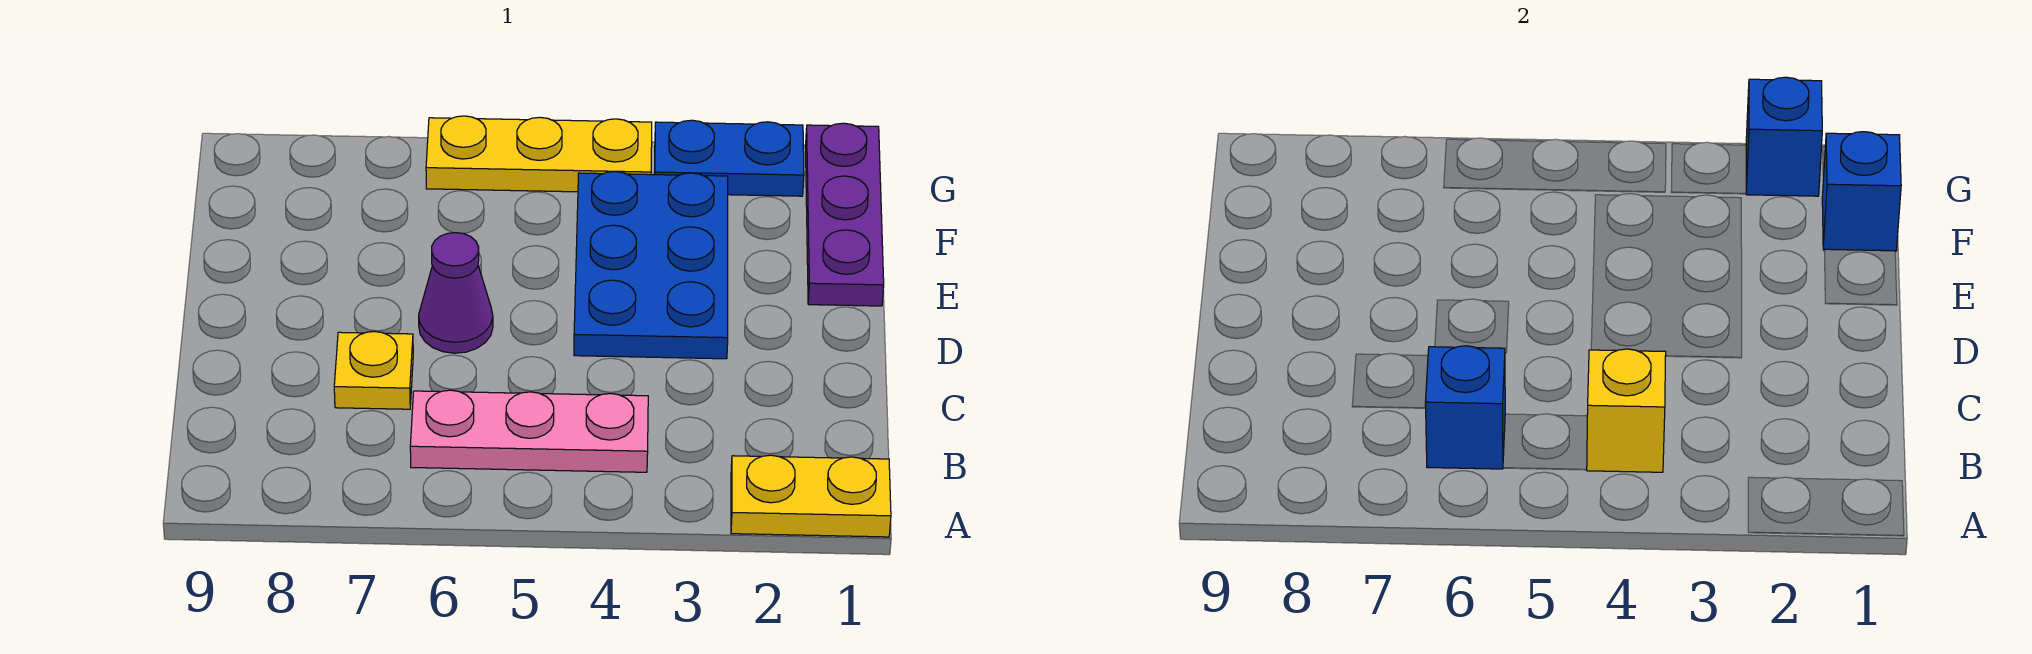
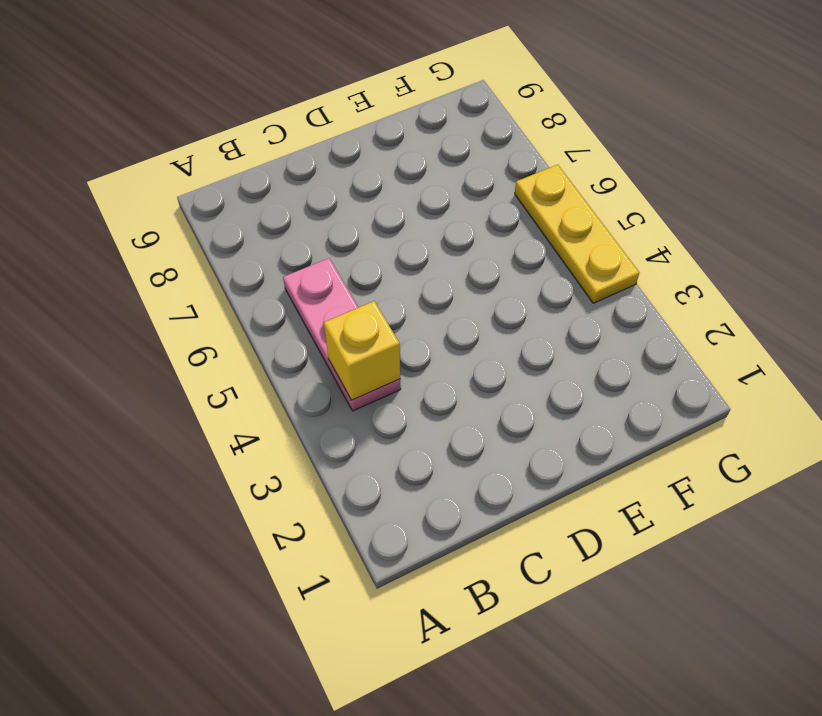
none -> yellow 1x2 plate [731,455,891,537]
none -> yellow 1x1 plate [334,331,413,409]
none -> blue 2x3 plate [574,172,728,359]

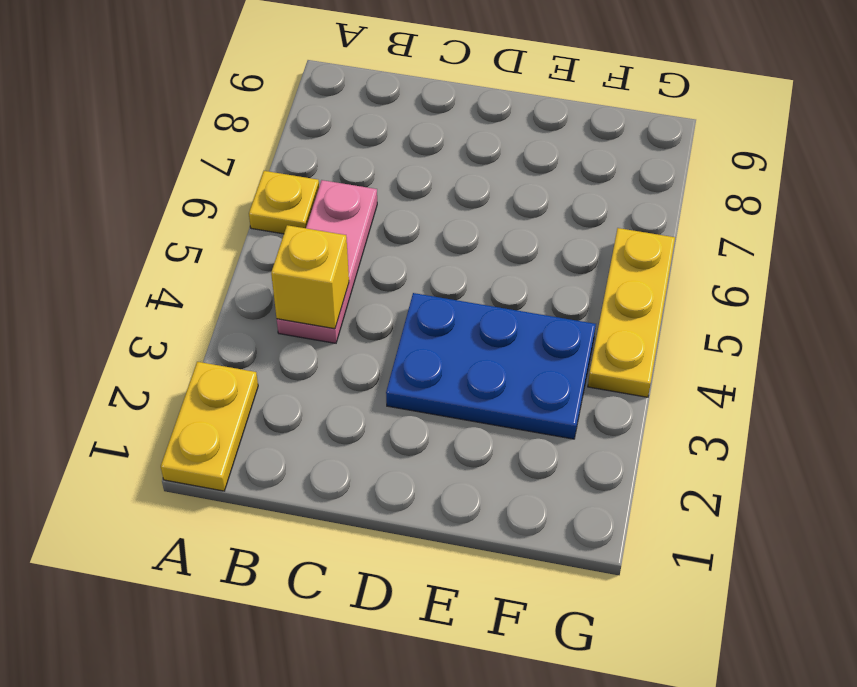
yellow 1x1 plate [249,171,319,234] -> yellow 1x1 plate moved to [334,331,413,409]
none -> purple 1x1 cone [419,233,493,353]
none -> purple 1x3 plate [805,123,884,306]
none -> blue 1x2 plate [654,120,804,196]

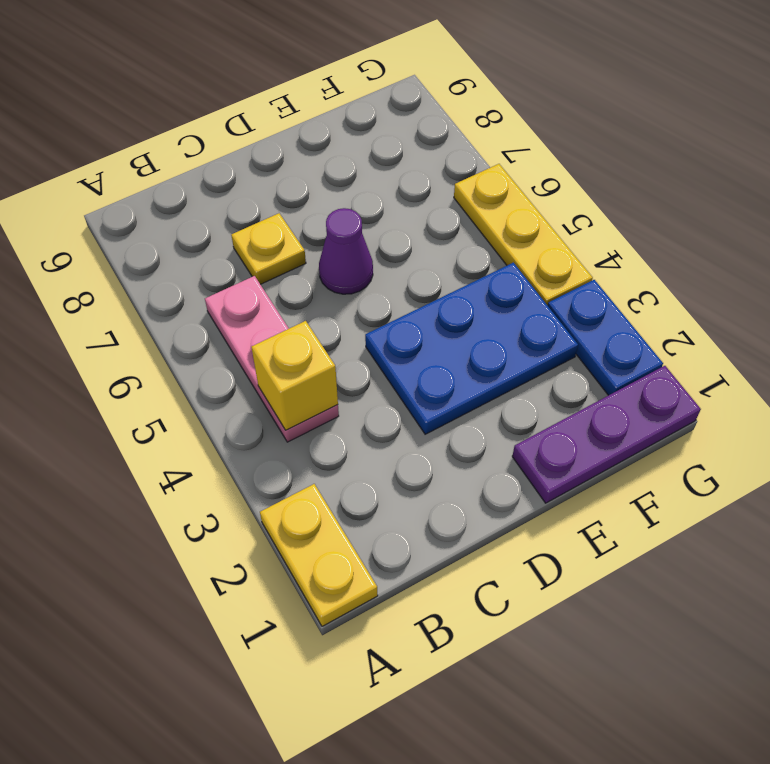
none -> blue 1x1 brick [1425,346,1505,469]
none -> blue 1x1 brick [1822,132,1901,251]
none -> blue 1x1 brick [1746,77,1822,196]

